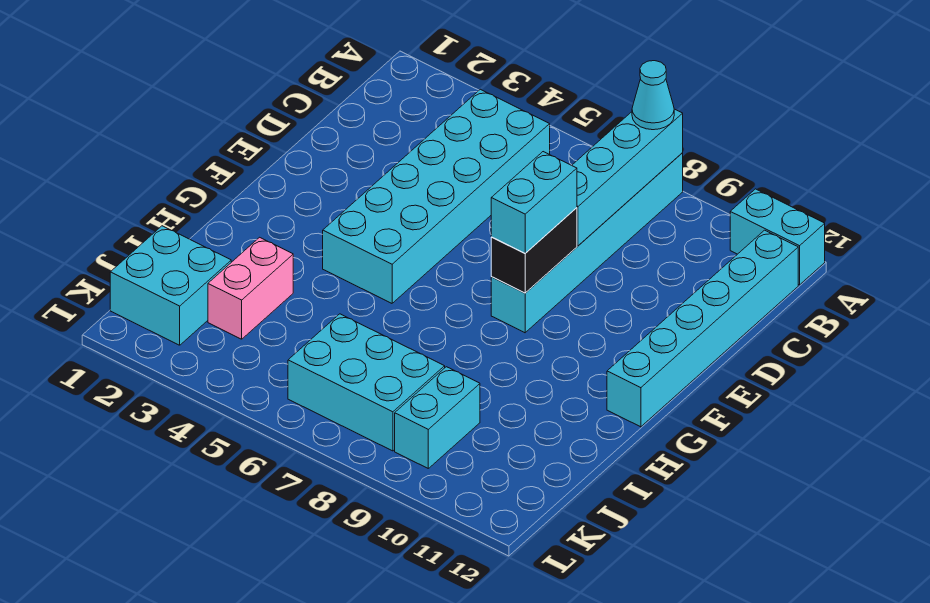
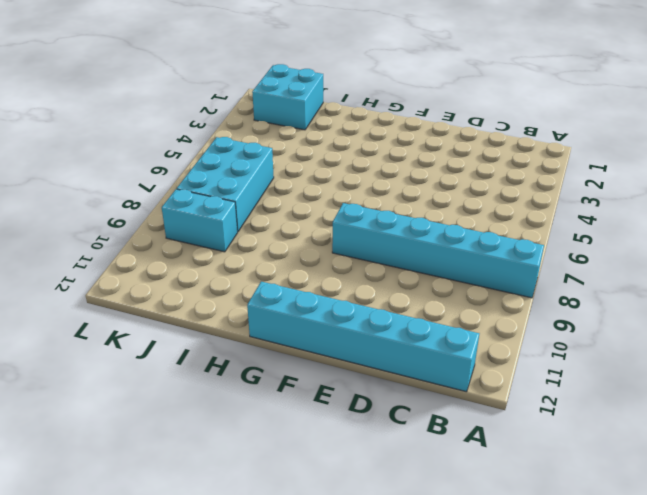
none -> cyan 1x2 brick [730,189,825,285]
none -> cyan 2x6 brick [323,89,550,303]
none -> pink 1x2 brick [208,237,293,339]

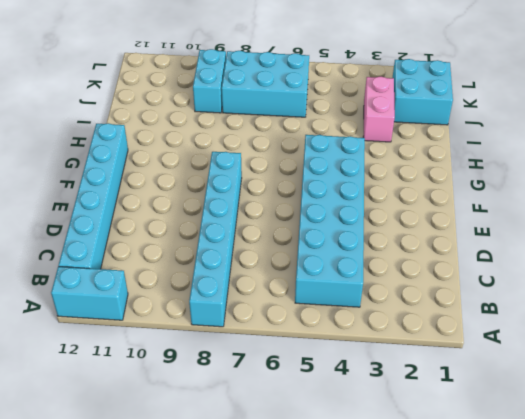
none -> cyan 1x4 brick [572,109,683,246]
none -> black 1x2 brick [491,208,577,293]
none -> cyan 1x1 cone [632,61,674,130]

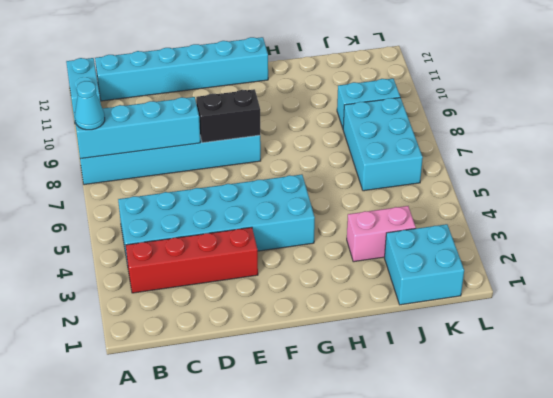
red 1x4 brick [126,227,258,293] -> none
none -> cyan 1x2 brick [491,152,577,253]

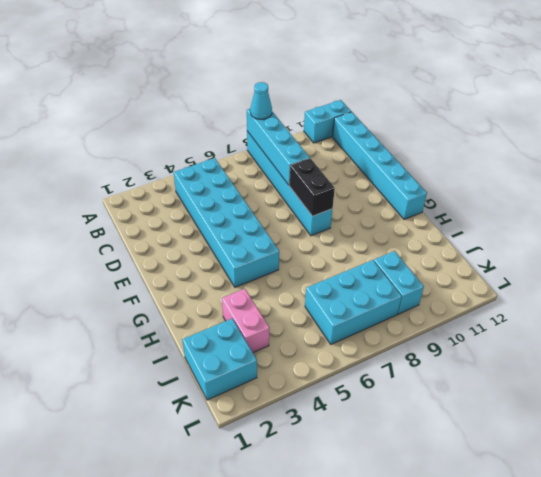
none -> cyan 1x2 brick [491,152,577,253]

